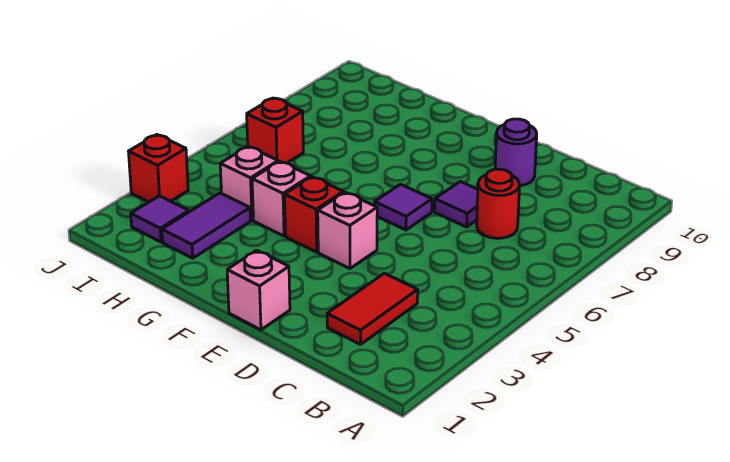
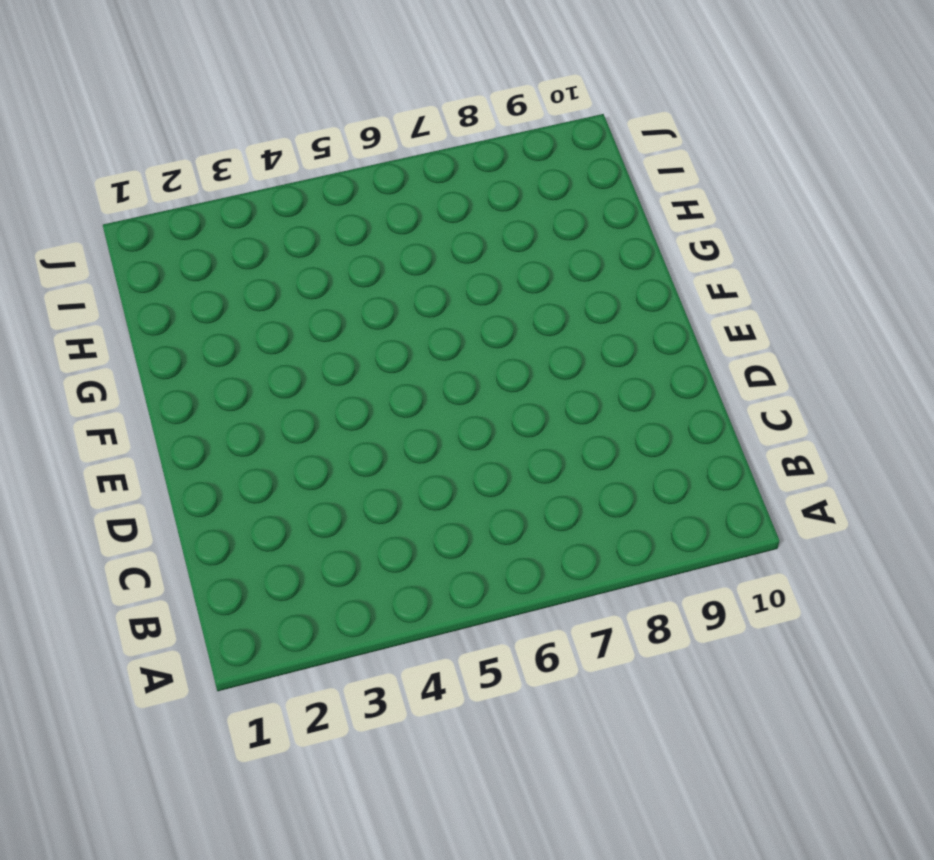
none -> red 1x2 tile [327,273,418,344]
none -> red 1x1 round brick [477,169,520,238]
none -> purple 1x1 tile [435,181,478,227]

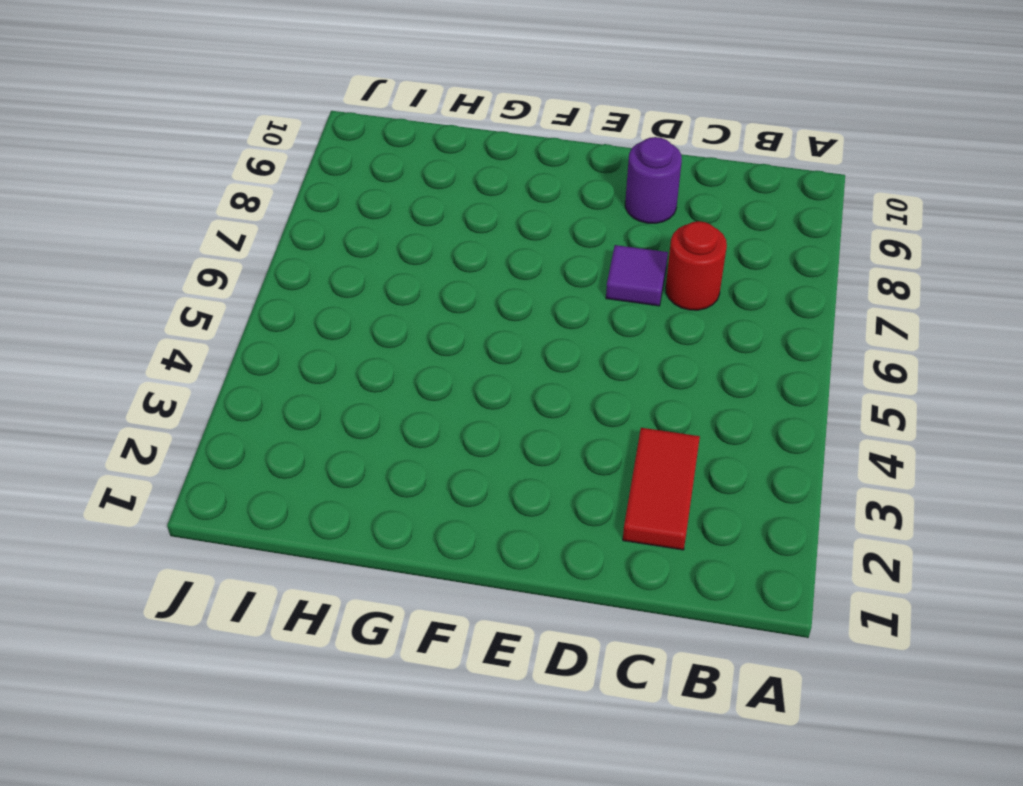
none -> pink 1x1 brick [227,250,290,330]
none -> pink 1x1 brick [318,192,377,268]
none -> purple 1x1 tile [375,184,432,230]

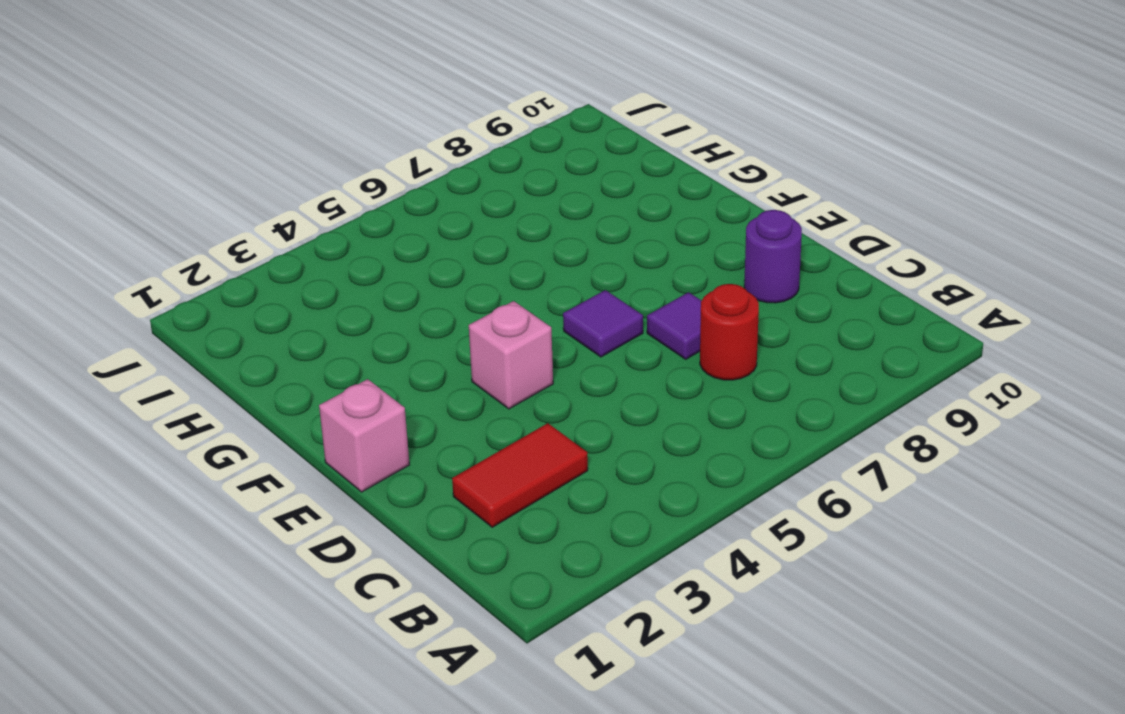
none -> red 1x1 brick [285,177,344,252]
none -> pink 1x1 brick [252,161,311,236]
none -> purple 1x2 tile [162,193,251,258]

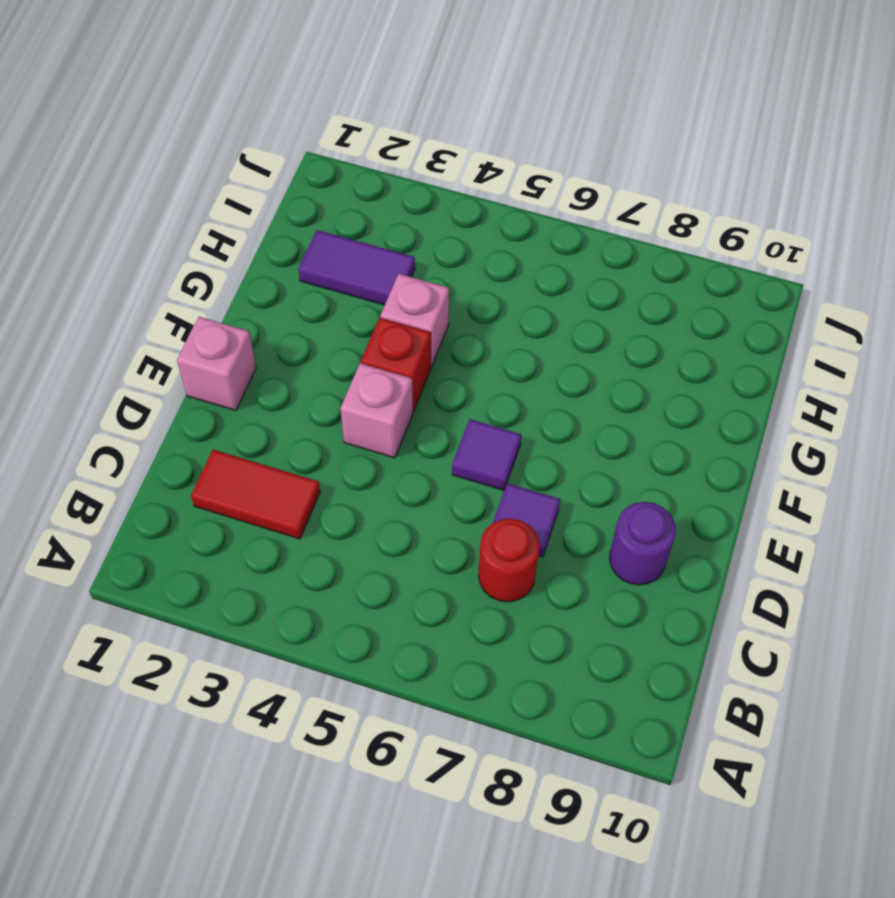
none -> pink 1x1 brick [220,147,278,220]
none -> purple 1x1 tile [131,196,189,242]
none -> red 1x1 brick [247,98,303,163]

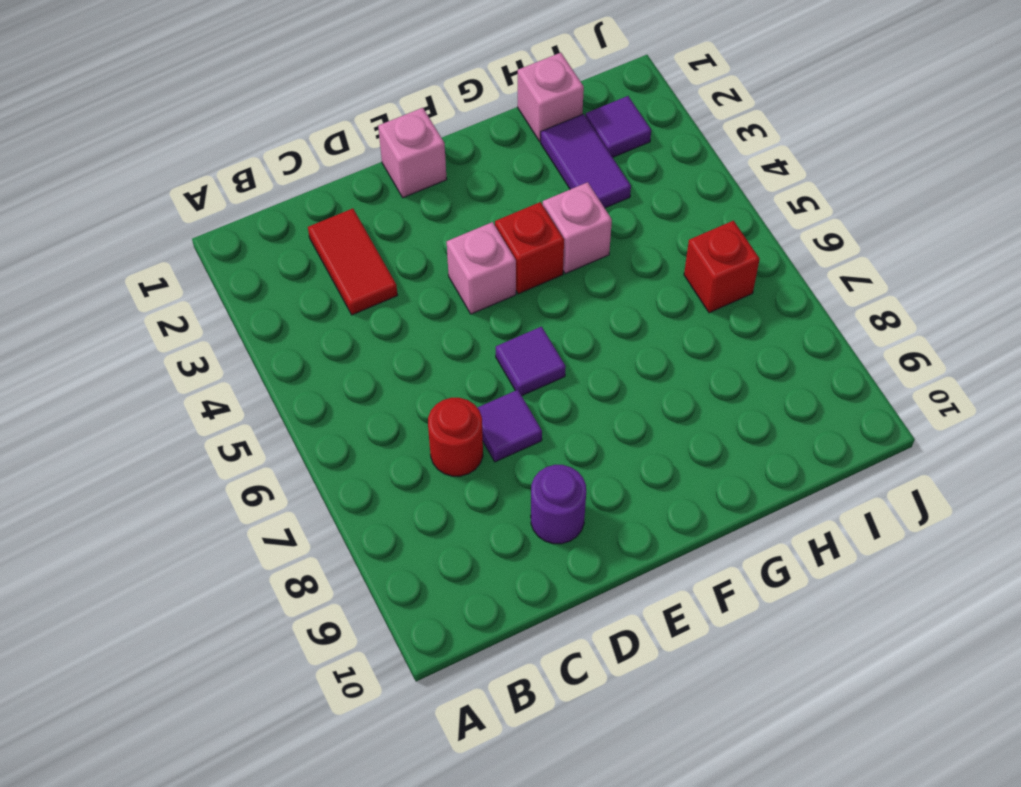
pink 1x1 brick [518,53,584,141] -> pink 1x1 brick moved to [220,147,278,220]
none -> red 1x1 brick [129,135,188,202]

